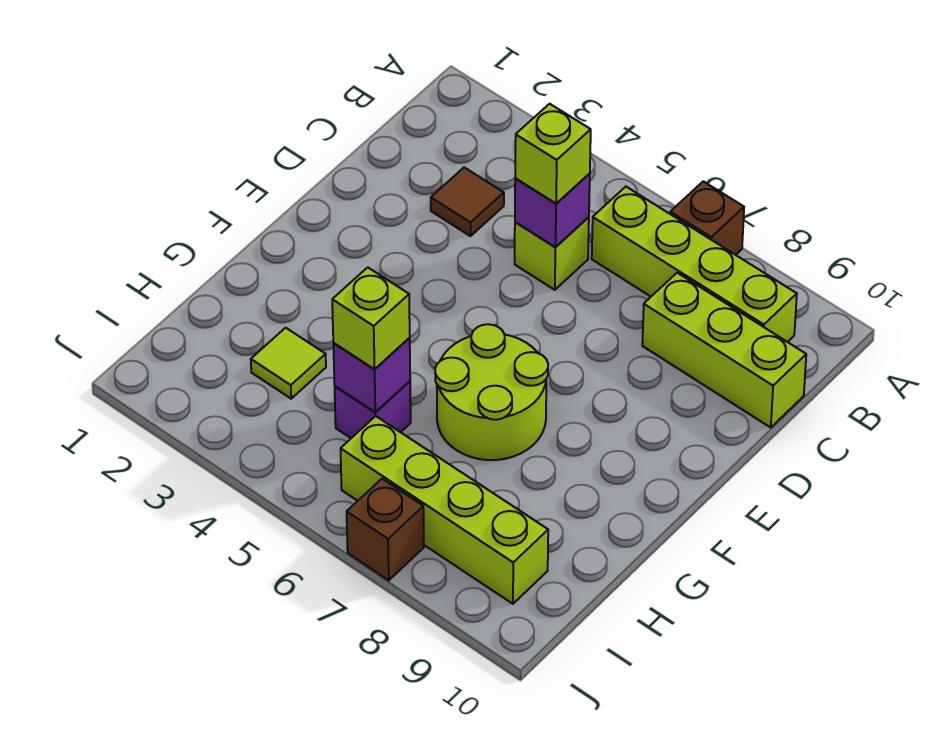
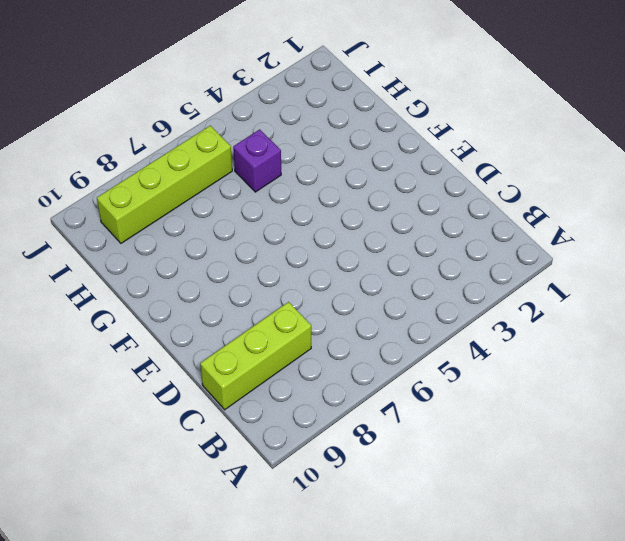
none -> brown 1x1 brick [670,181,744,255]
none -> lime 1x4 brick [592,187,797,342]
none -> brown 1x1 tile [431,167,504,236]

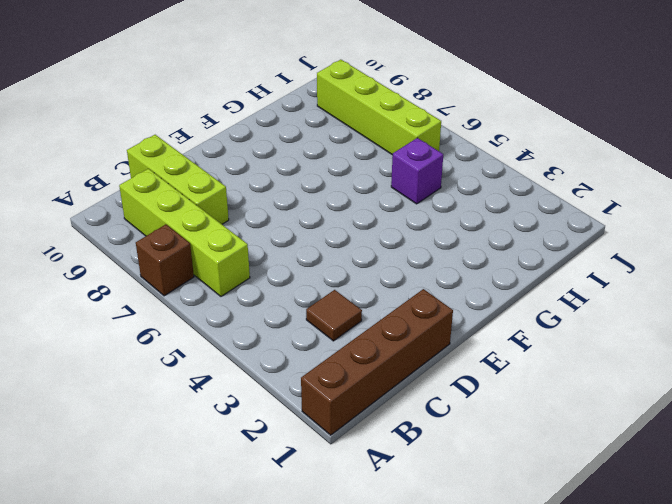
brown 1x4 brick [301,289,453,435] -> none
none -> lime 1x1 brick [515,217,589,290]
none -> lime 2x2 round brick [435,324,548,460]
none -> lime 1x1 tile [251,328,326,399]

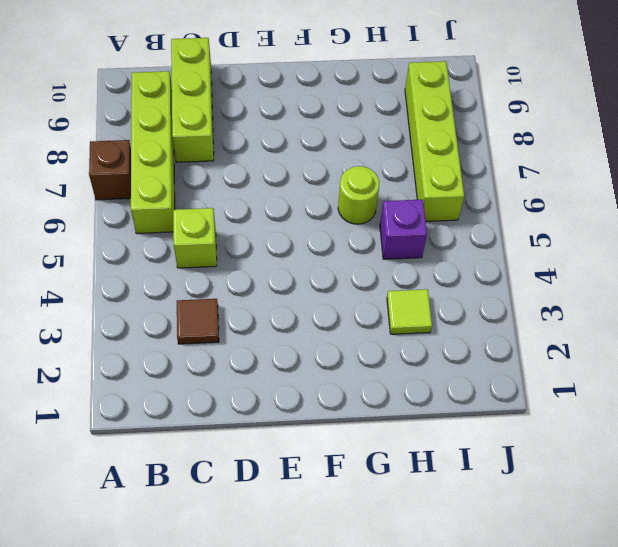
lime 1x1 round brick [338,166,380,224] -> lime 2x2 round brick [435,324,548,460]
none -> brown 1x1 brick [347,479,424,580]
none -> purple 1x1 brick [515,173,590,247]
none -> purple 1x1 brick [333,338,410,412]

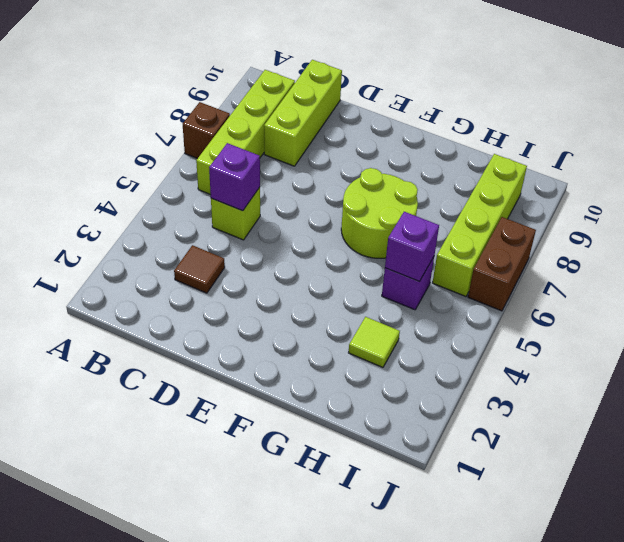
brown 1x2 brick [468,217,536,311] -> brown 1x1 brick [347,479,424,580]
none -> lime 1x1 brick [515,104,591,203]
none -> lime 1x1 brick [332,267,410,369]

